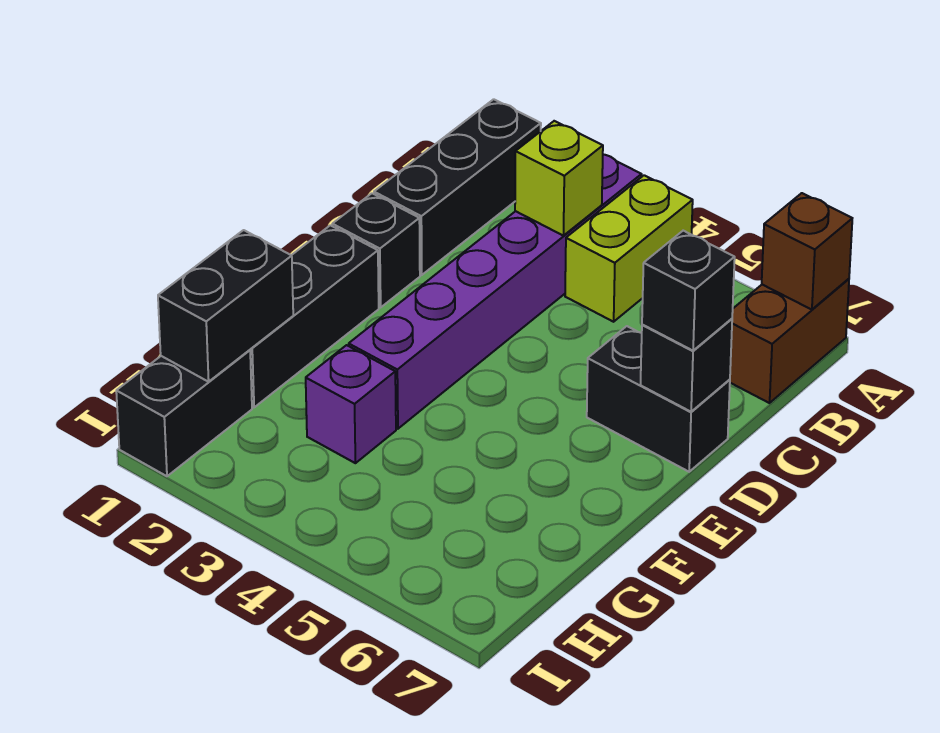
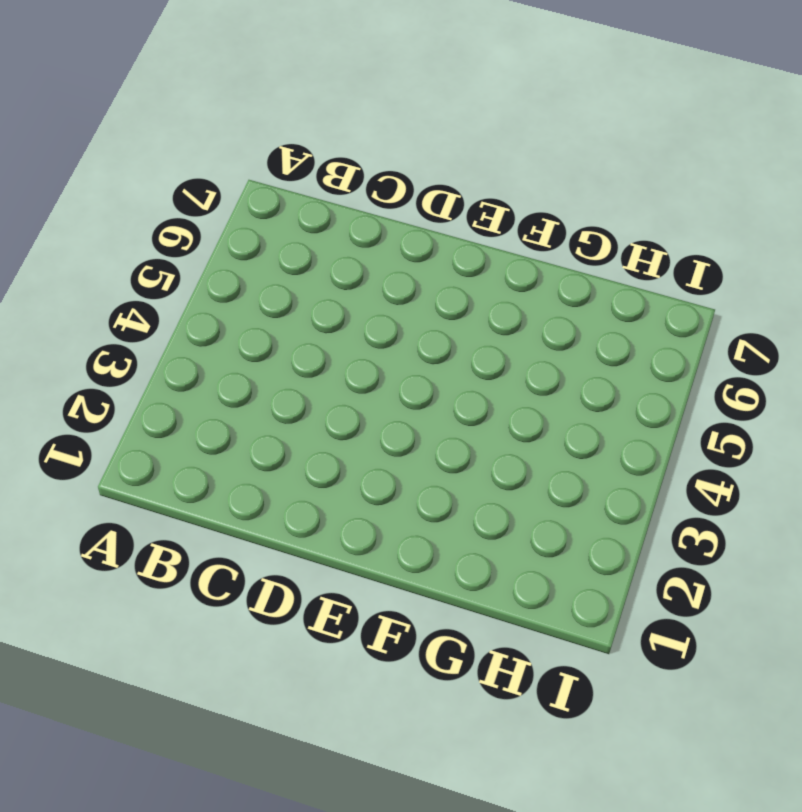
none -> black 1x3 brick [374,99,541,275]
none -> purple 1x6 brick [349,154,642,429]
none -> lime 1x2 brick [565,175,693,322]

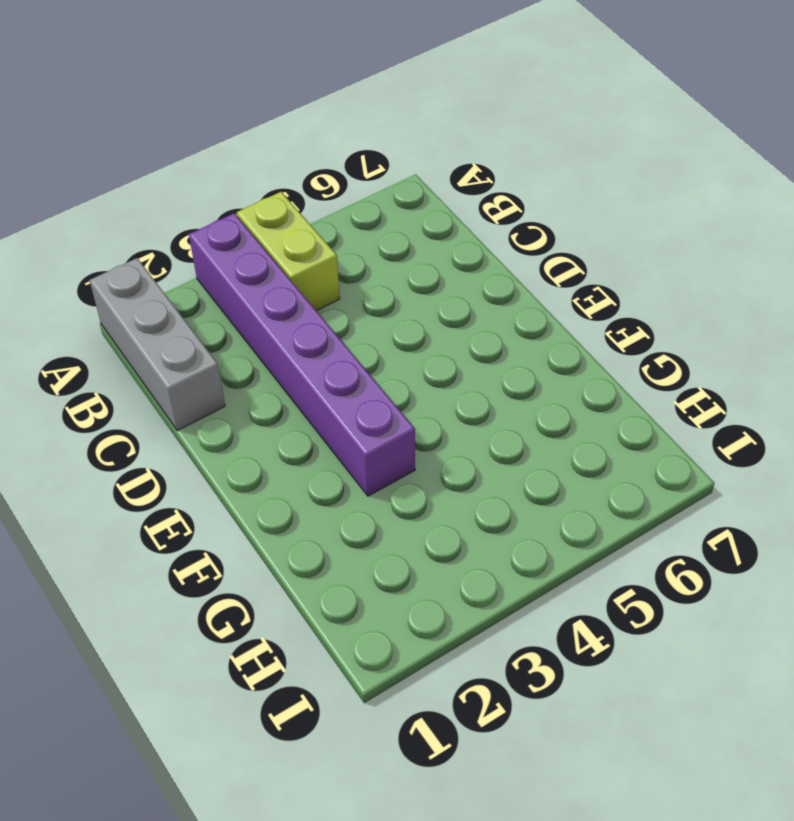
grey 1x3 brick [90,258,225,431] -> black 1x3 brick [374,99,541,275]
none -> brown 1x2 brick [730,279,849,403]
none -> black 1x1 brick [332,193,420,307]
none -> black 1x2 brick [587,326,730,472]

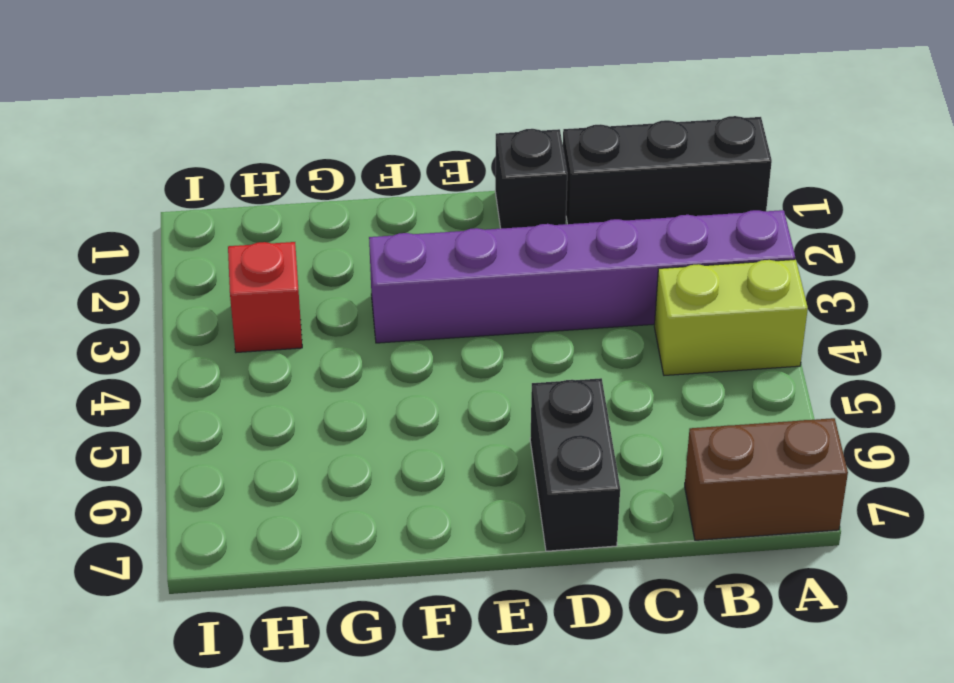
red 1x1 brick [228,242,302,353] -> none
none -> black 1x3 brick [250,225,379,407]
none -> purple 1x1 brick [306,345,396,463]
none -> black 1x2 brick [116,350,252,476]

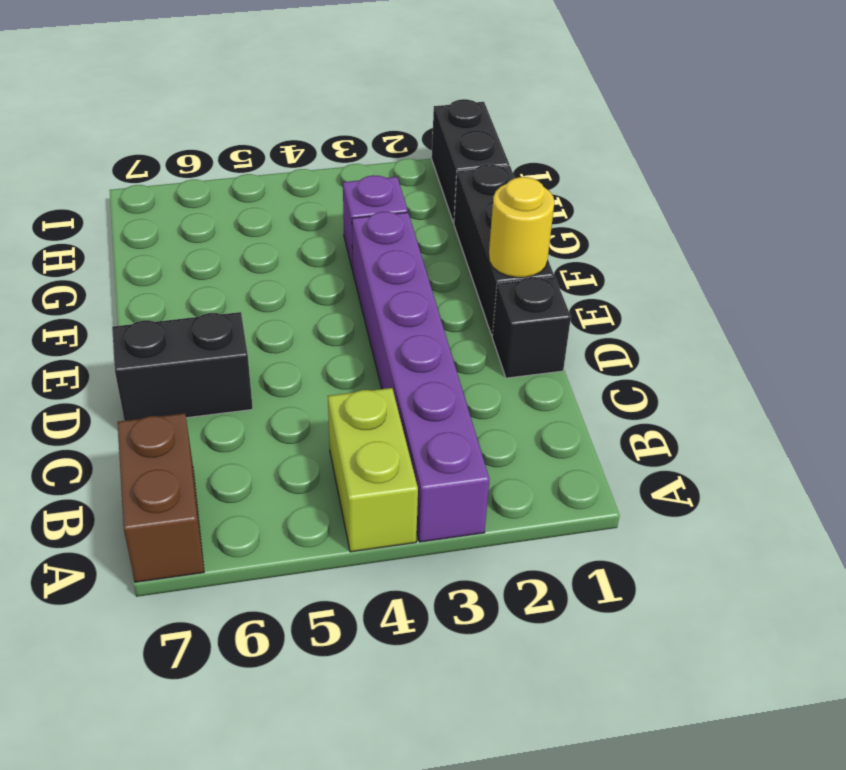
yellow 1x1 round brick [489,177,554,278] -> none
none -> black 1x3 brick [374,99,541,275]
none -> brown 1x1 brick [762,193,852,310]
none -> lime 1x1 brick [515,121,603,236]

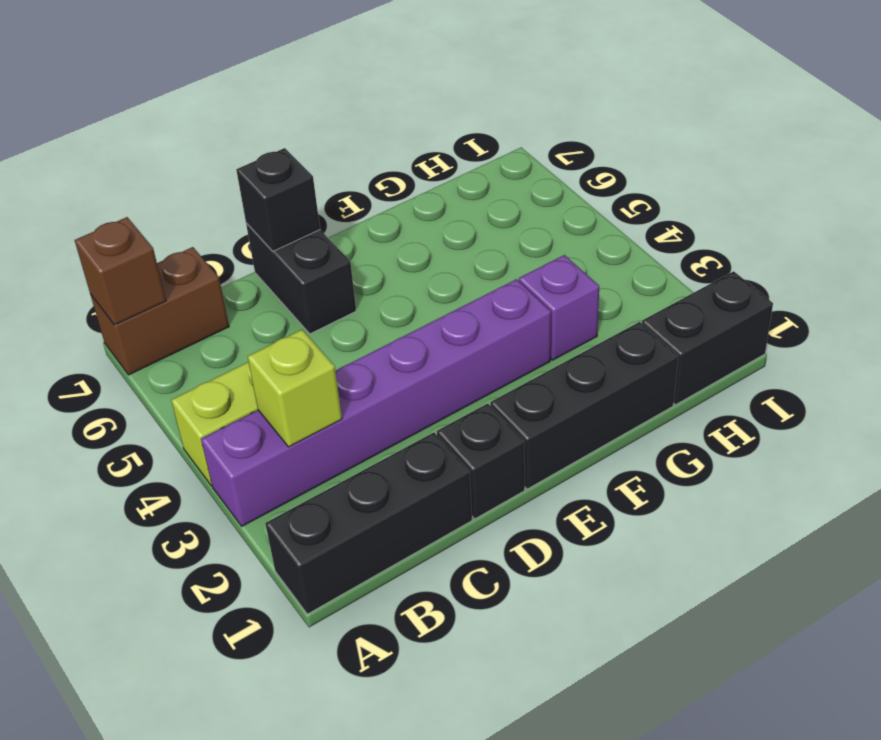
none -> black 1x2 brick [158,230,293,382]
none -> black 1x1 brick [642,231,735,351]

